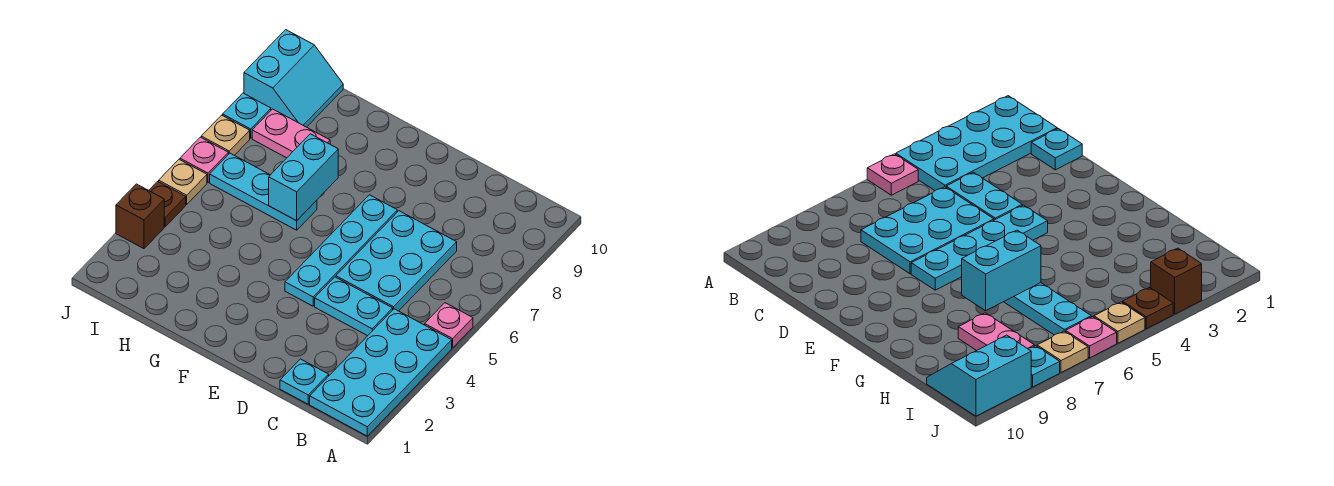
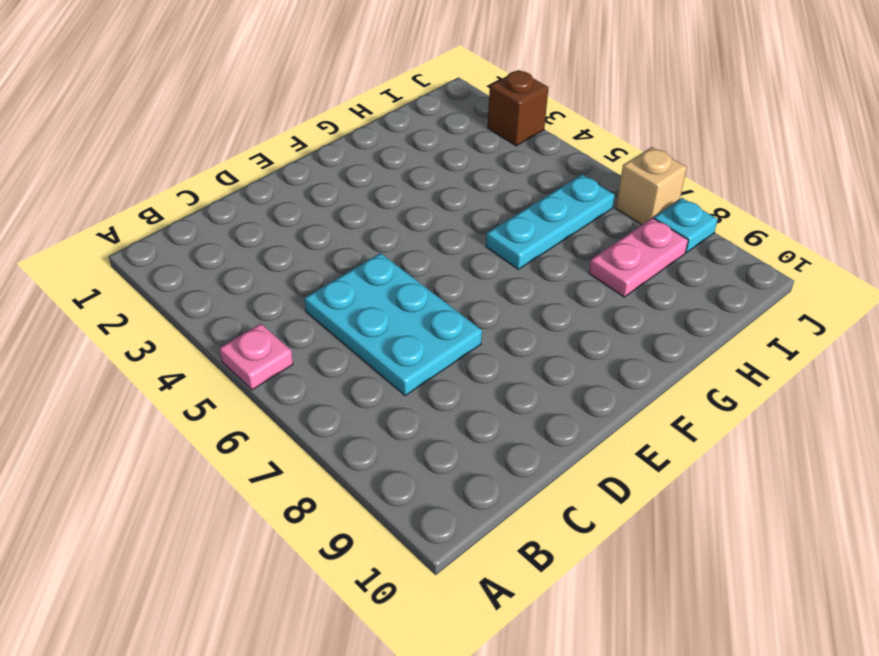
tan 1x1 brick [616,147,687,225] -> tan 1x1 plate [201,115,250,155]
none -> cyan 2x4 plate [310,309,452,436]
none -> cyan 1x1 plate [280,359,329,404]
none -> cyan 1x2 plate [315,277,393,336]

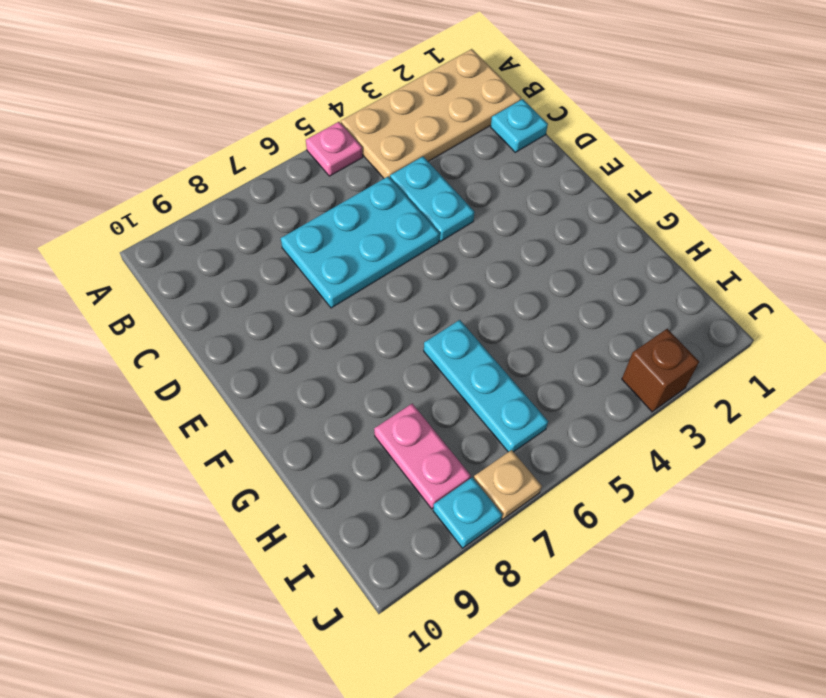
tan 2x4 plate [341,49,521,178] -> cyan 2x4 plate [310,309,452,436]
none -> cyan 1x4 plate [285,195,397,306]
none -> cyan 2x2 slope [244,30,343,127]
none -> brown 1x1 plate [149,181,186,226]

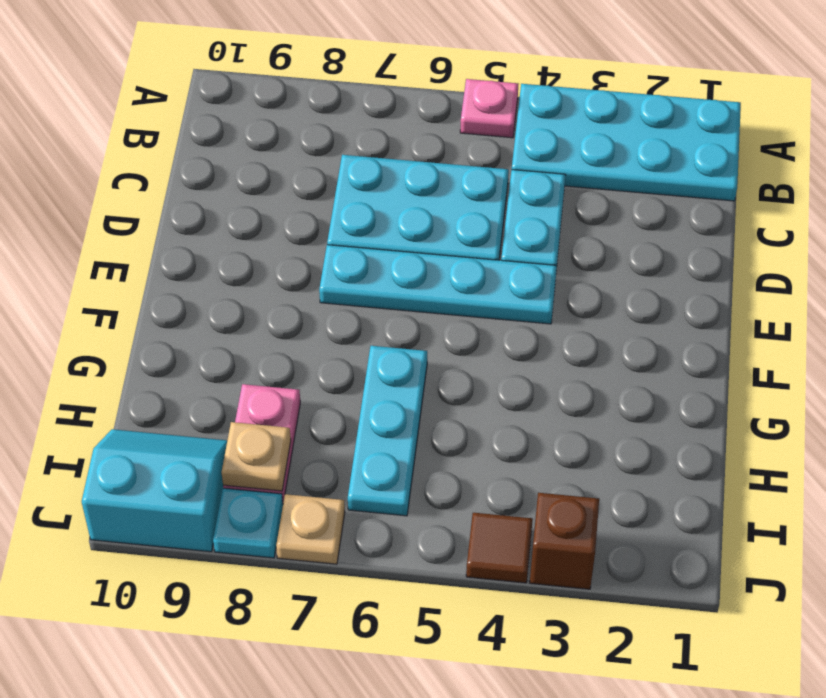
tan 1x1 plate [222,422,291,491] -> tan 1x1 plate moved to [159,159,207,204]
brown 1x1 tile [466,513,533,583] -> brown 1x1 plate [149,181,186,226]
none -> cyan 1x1 plate [280,359,329,404]
none -> pink 1x1 plate [180,137,228,182]
none -> cyan 1x2 brick [269,134,338,221]

